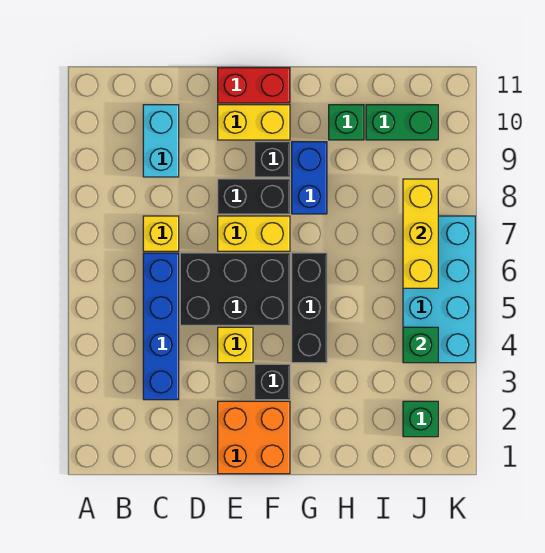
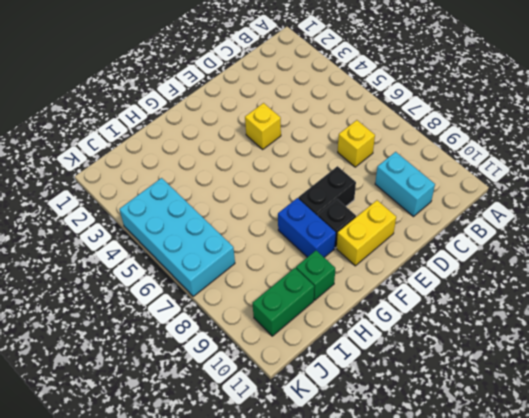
none -> blue 1x4 brick [143,253,179,400]
none -> black 2x3 brick [180,253,290,325]
none -> orange 2x2 brick [218,401,290,474]

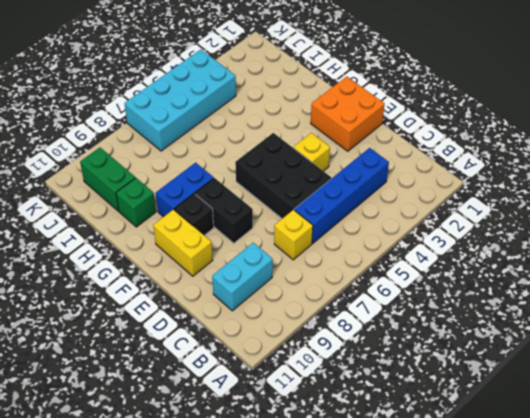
none -> yellow 1x2 brick [218,216,290,251]
none -> red 1x2 brick [218,68,290,103]
none -> black 1x1 brick [255,364,290,400]

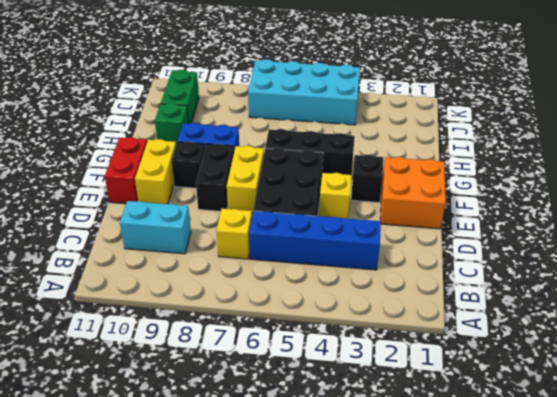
none -> green 1x1 brick [403,401,438,437]
none -> green 1x1 brick [403,327,438,363]
none -> yellow 1x3 brick [403,179,438,288]

